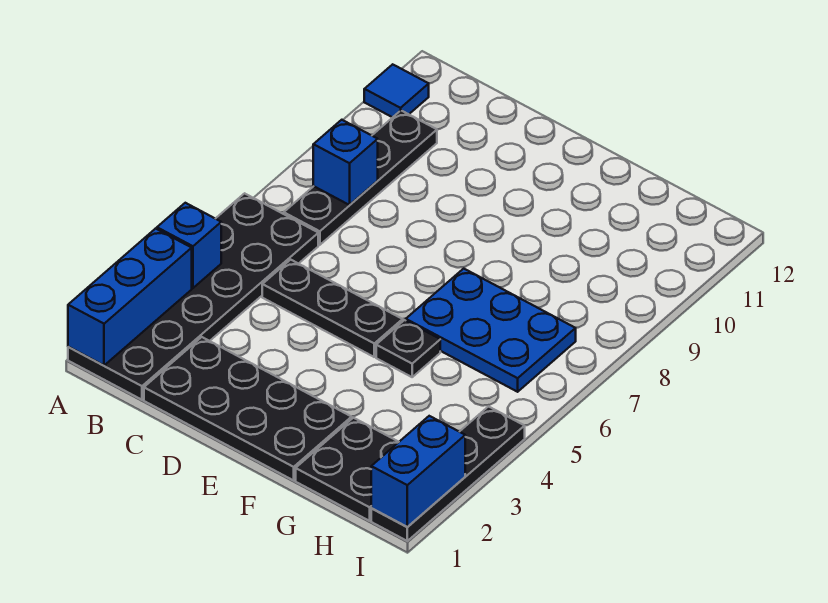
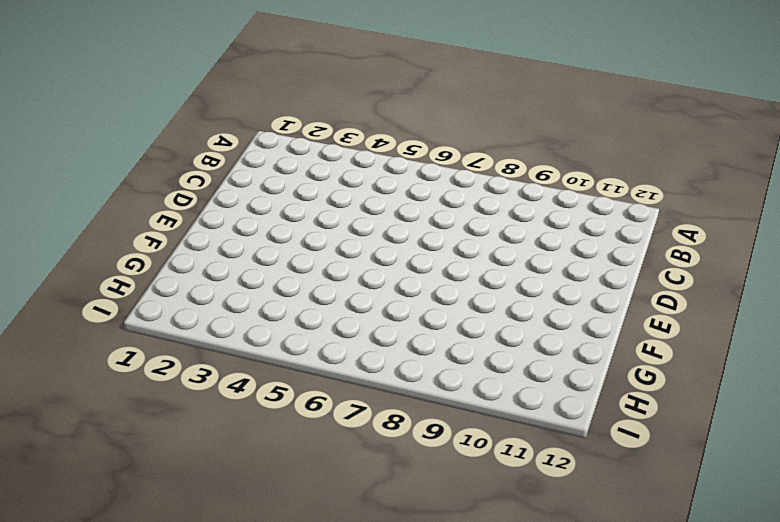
none -> black 2x6 plate [68,193,318,400]
none -> blue 1x1 tile [364,64,429,117]
none -> black 1x4 plate [284,111,437,245]

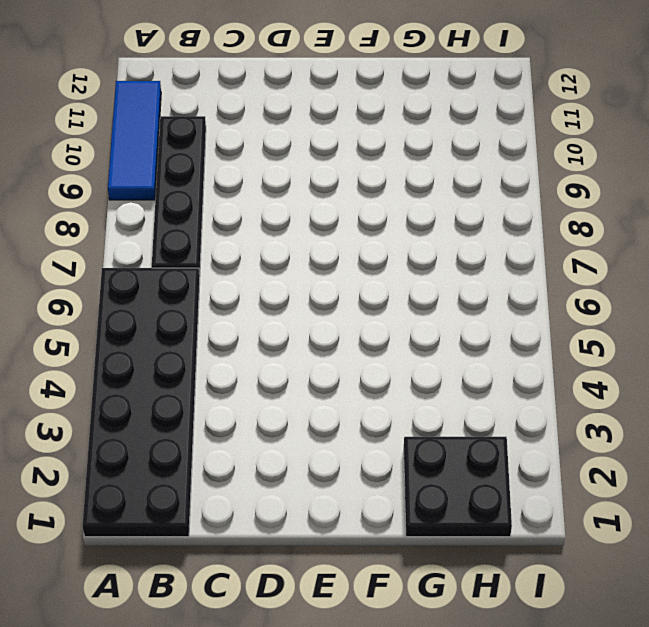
blue 1x3 tile [108,81,161,200] -> blue 1x1 tile [364,64,429,117]
none -> black 2x4 plate [144,337,352,480]
none -> black 1x3 plate [262,260,403,357]
none -> black 1x1 plate [376,320,440,377]

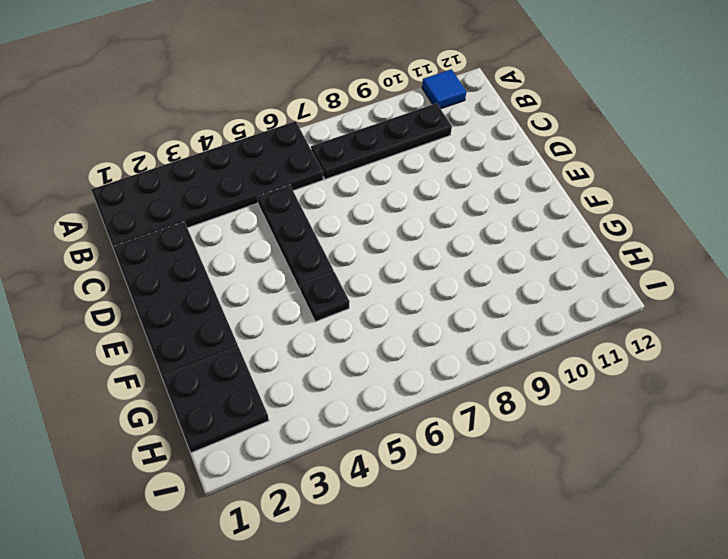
none -> blue 2x3 plate [406,269,576,392]
none -> black 1x4 plate [371,407,525,541]
none -> blue 1x3 brick [68,229,192,366]

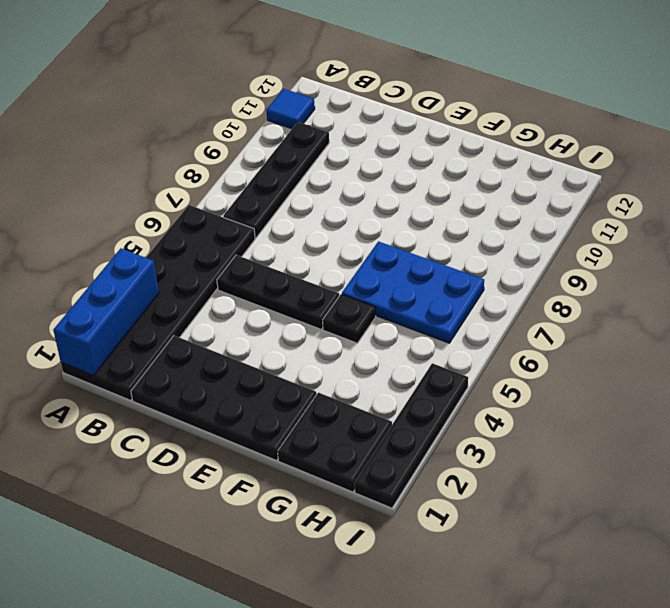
none -> blue 1x1 brick [157,203,221,288]
none -> blue 1x1 brick [313,120,378,205]
none -> blue 1x2 brick [371,416,465,527]

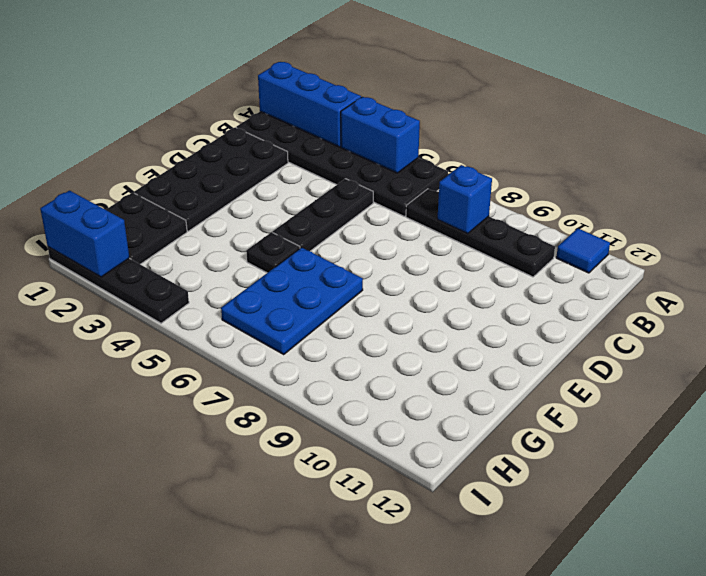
blue 1x2 brick [341,97,420,173] -> blue 1x1 brick [157,203,221,288]

